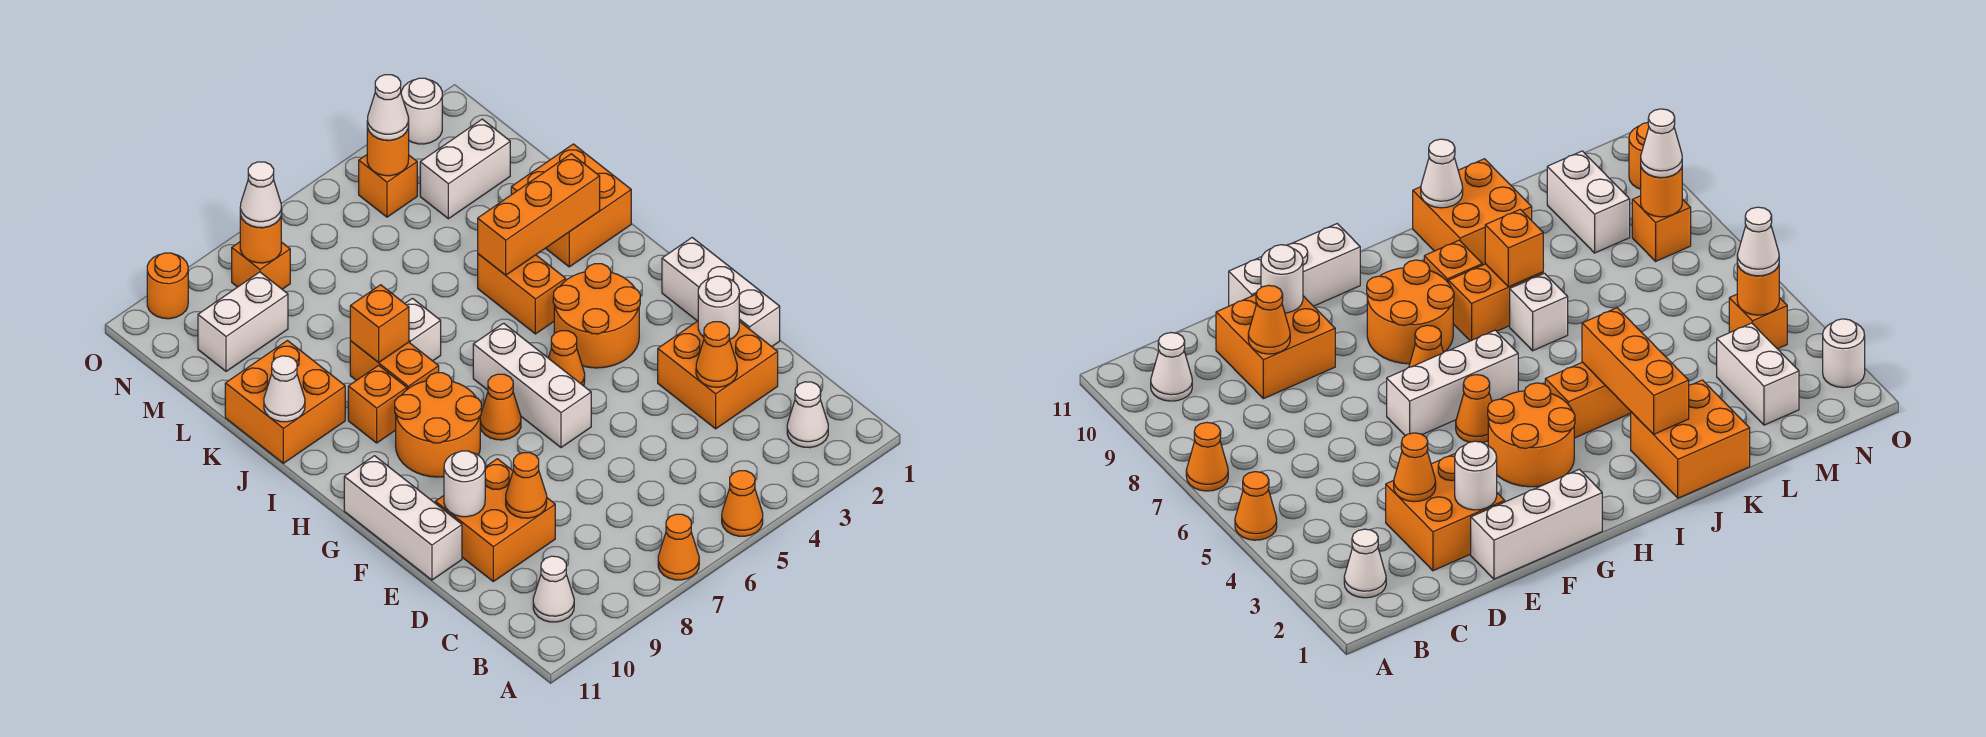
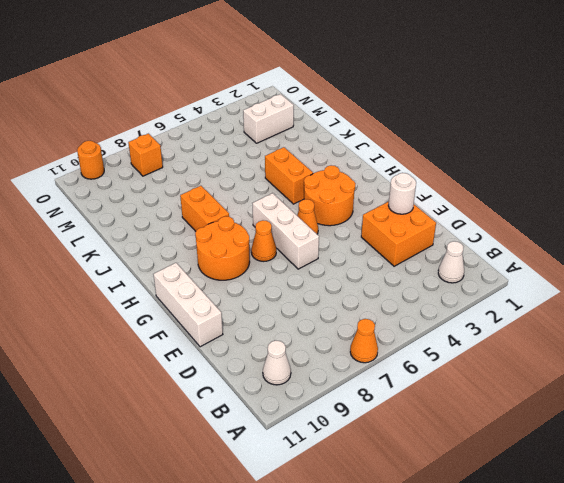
none -> orange 1x1 cone [722,471,763,536]
none -> orange 2x2 brick [435,459,555,581]
none -> white 1x3 brick [662,238,780,347]
none -> orange 1x1 brick [348,365,407,443]

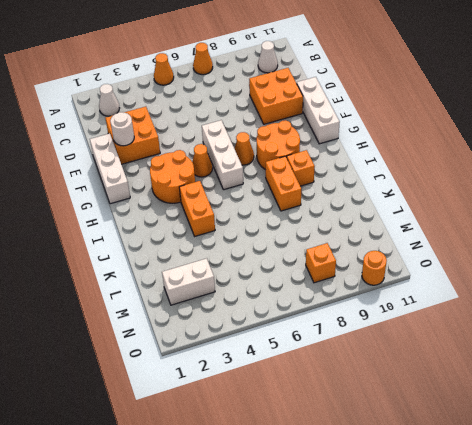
none -> orange 2x2 brick [511,144,631,267]
none -> white 1x1 brick [405,298,441,361]
none -> orange 2x2 brick [225,341,345,463]
none -> white 1x2 brick [198,272,288,371]

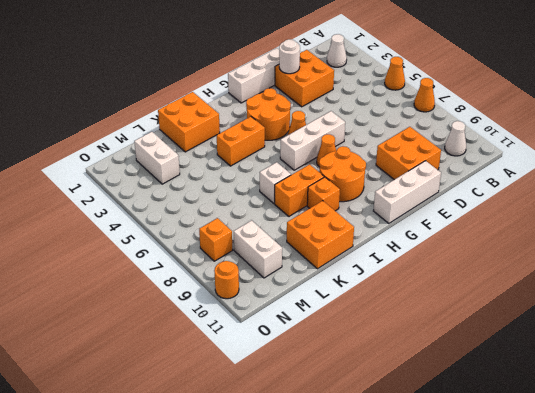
none -> orange 1x1 brick [359,155,417,217]
none -> white 1x1 round brick [401,78,442,144]
none -> orange 1x1 cone [696,322,737,387]
none -> orange 1x1 cone [506,453,547,518]

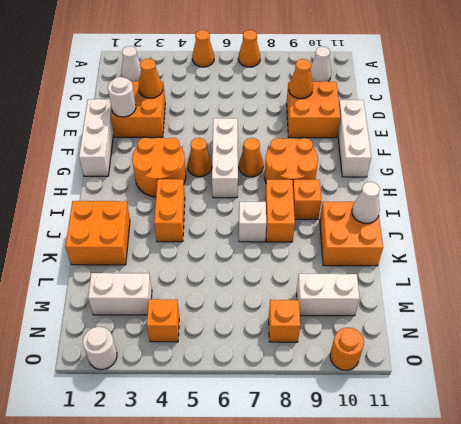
none -> white 1x1 round brick [444,451,486,517]
none -> orange 1x3 brick [478,154,600,275]
none -> orange 1x1 brick [350,285,409,363]
none -> orange 1x1 round brick [367,125,409,176]

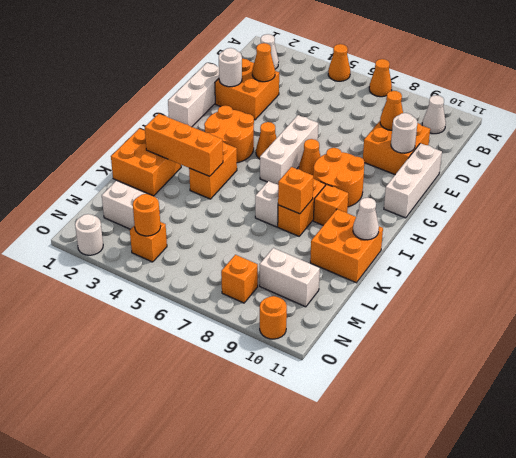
none -> orange 1x1 round brick [240,215,281,263]
none -> white 1x1 cone [367,75,409,140]
none -> white 1x1 cone [240,162,281,228]

